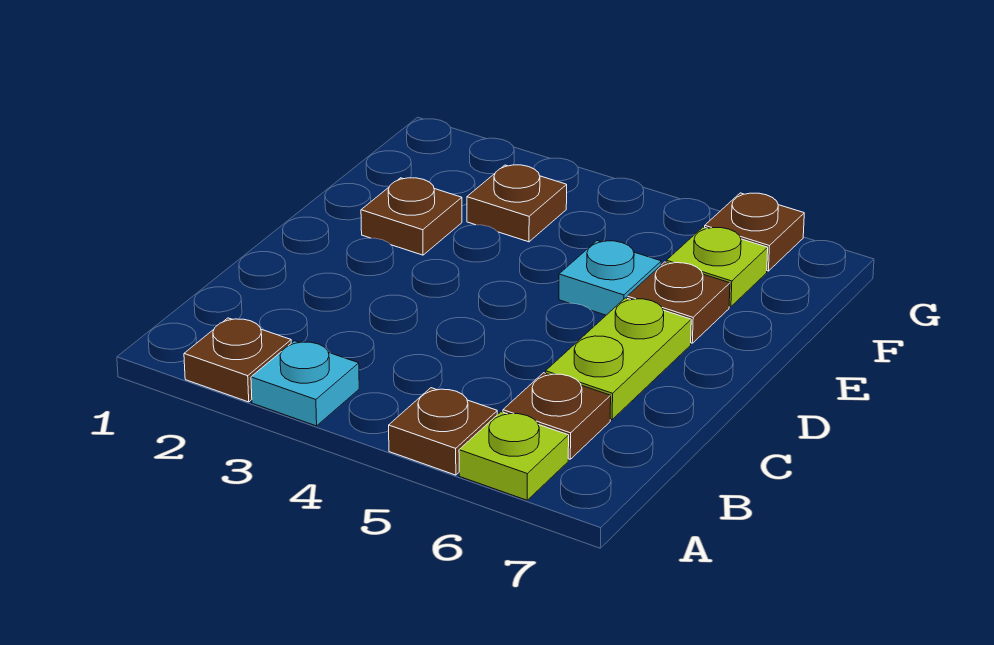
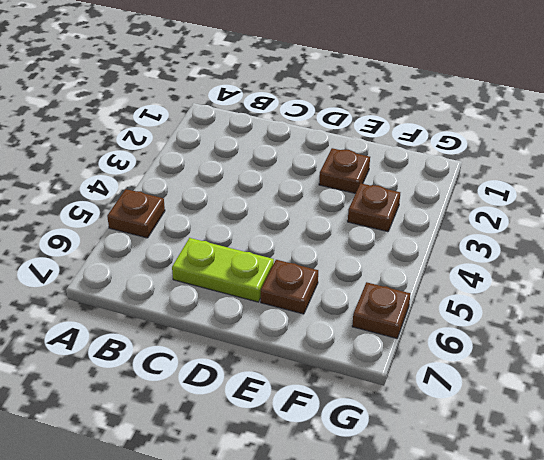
none -> brown 1x1 plate [184,318,291,402]
none -> cyan 1x1 plate [251,341,359,426]
none -> lime 1x1 plate [459,412,569,500]

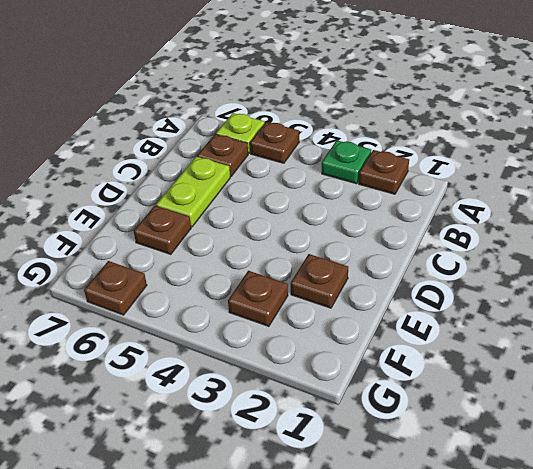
green 1x1 plate [322,140,371,184] -> cyan 1x1 plate [251,341,359,426]
none -> cyan 1x1 plate [559,241,661,315]
none -> lime 1x1 plate [666,227,768,307]

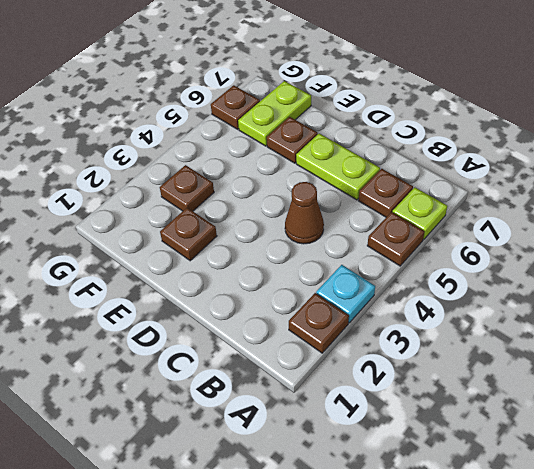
brown 1x1 cone [285,182,324,244] -> none
lime 1x2 plate [238,81,311,146] -> lime 1x1 plate [666,227,768,307]
none -> cyan 1x1 plate [559,241,661,315]

